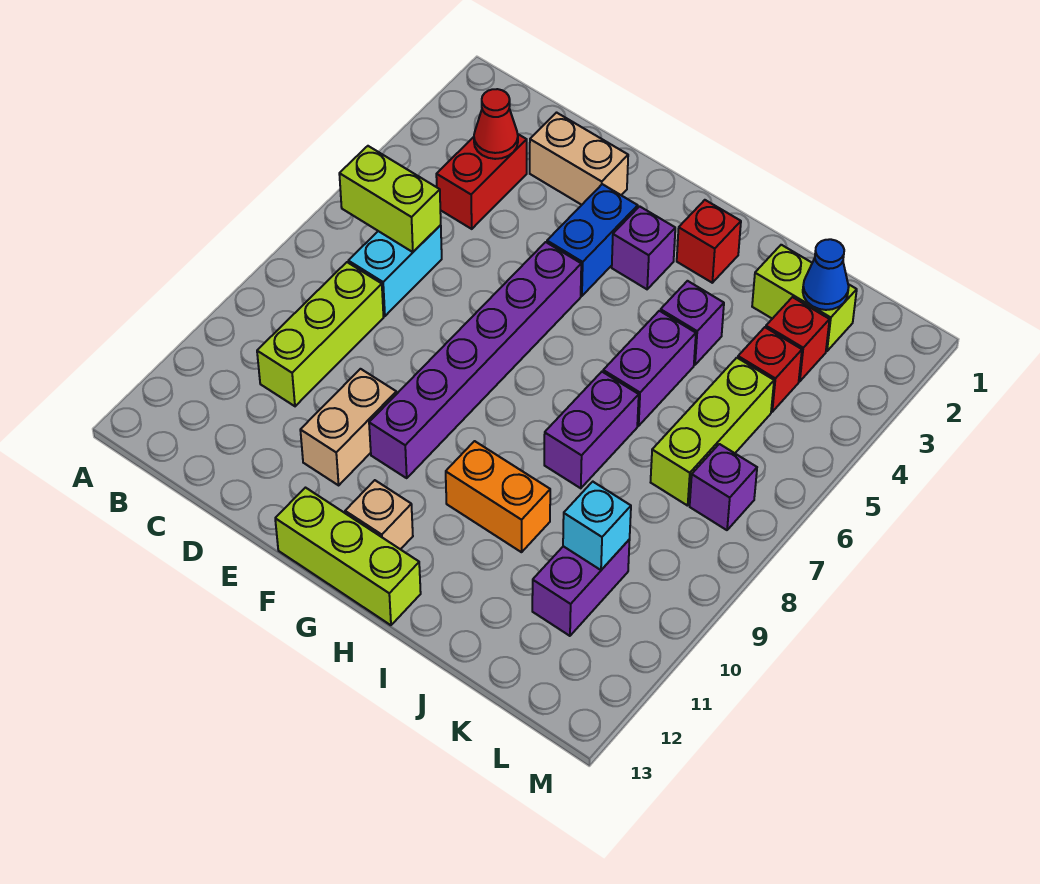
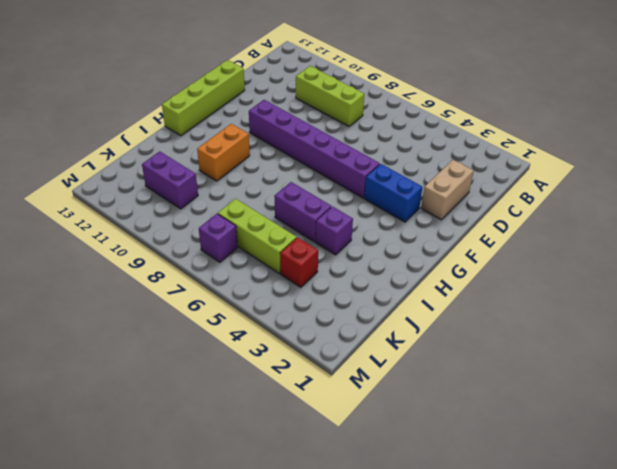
lime 1x4 brick [162,60,245,136] -> lime 1x3 brick [275,488,421,625]
none -> red 1x2 brick [436,134,527,229]
none -> cyan 1x2 brick [348,225,442,316]
none -> tan 1x2 brick [300,369,396,485]

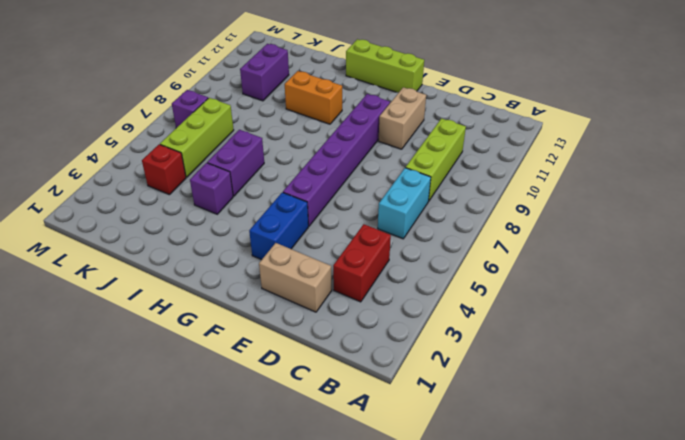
none -> purple 1x1 brick [612,206,675,289]
none -> tan 1x1 brick [345,480,413,549]
none -> red 1x1 brick [677,200,741,283]

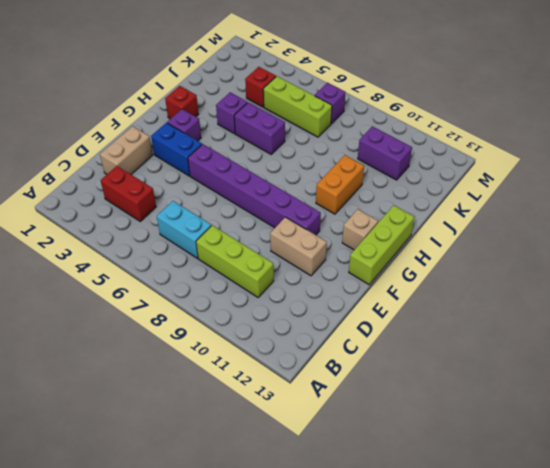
none -> purple 1x2 brick [544,372,639,488]
none -> lime 1x2 brick [752,245,857,351]
none -> red 1x1 brick [766,297,829,381]

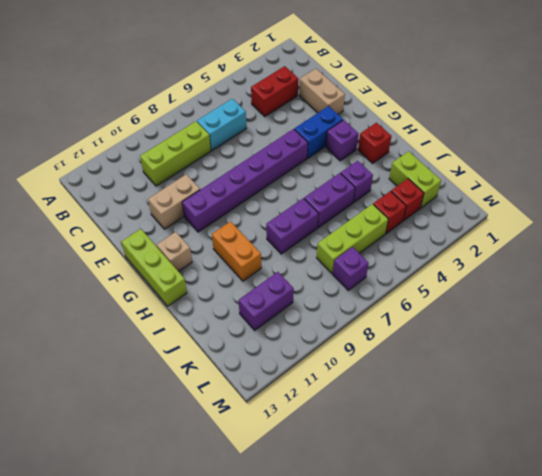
none -> lime 1x2 brick [339,146,441,252]
none -> red 1x1 cone [474,89,518,159]
none -> blue 1x1 cone [803,239,849,310]

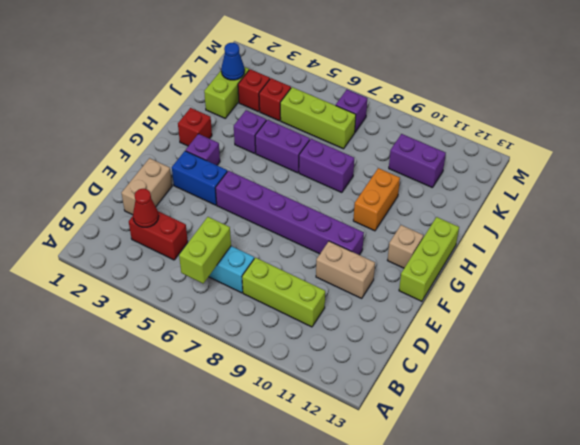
none -> cyan 1x1 brick [563,482,631,570]

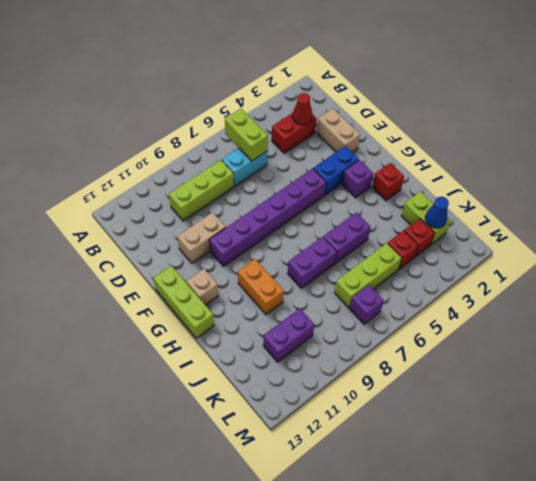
none -> purple 1x1 brick [661,281,724,365]
none -> cyan 1x1 brick [563,482,631,570]

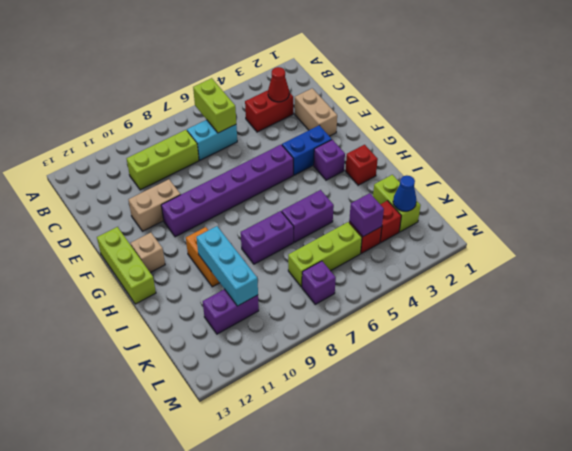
cyan 1x3 brick [196,226,258,306] -> cyan 1x1 brick [563,482,631,570]
purple 1x1 brick [349,193,384,236] -> purple 1x1 brick moved to [661,281,724,365]

